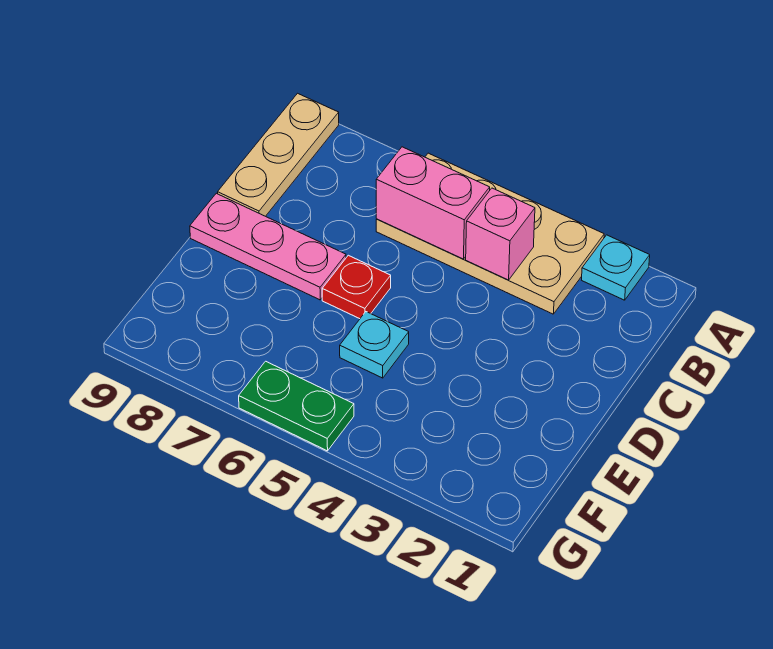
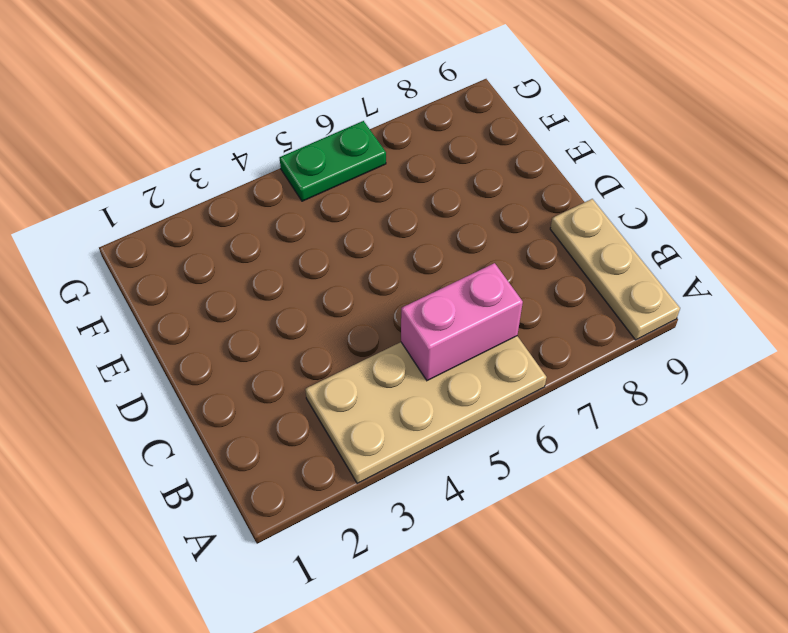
none -> cyan 1x1 plate [582,235,650,300]
none -> red 1x1 plate [322,255,391,319]

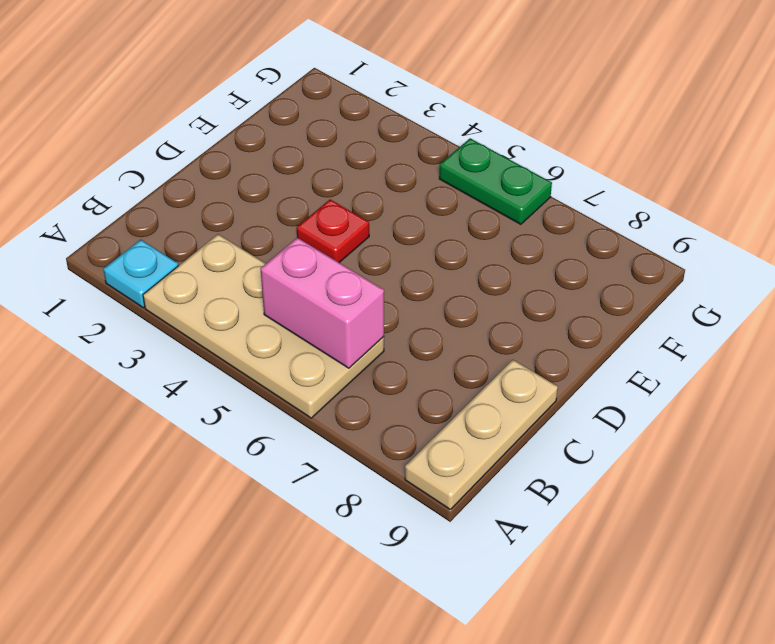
red 1x1 plate [296,199,369,263] -> red 1x1 plate moved to [322,255,391,319]
none -> pink 1x3 plate [190,193,346,300]
none -> cyan 1x1 plate [340,312,409,378]

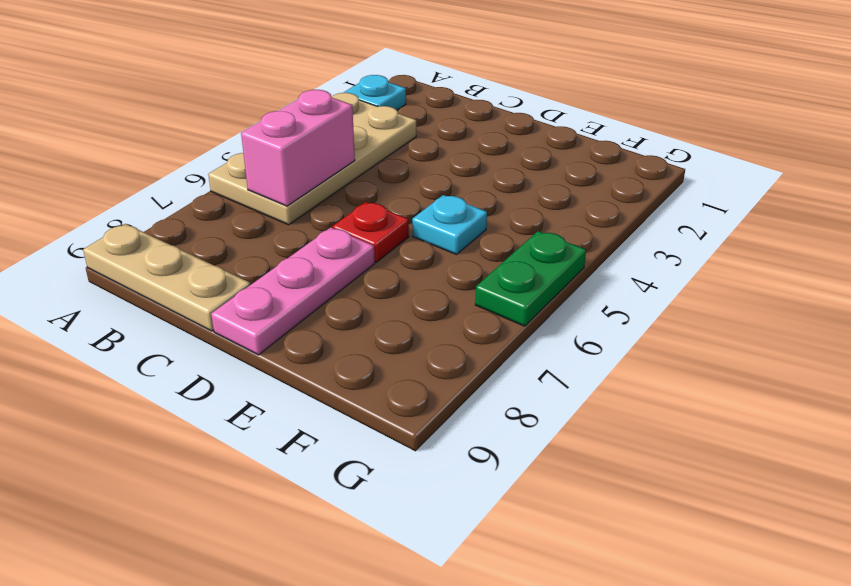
none -> pink 1x1 brick [466,188,535,280]

